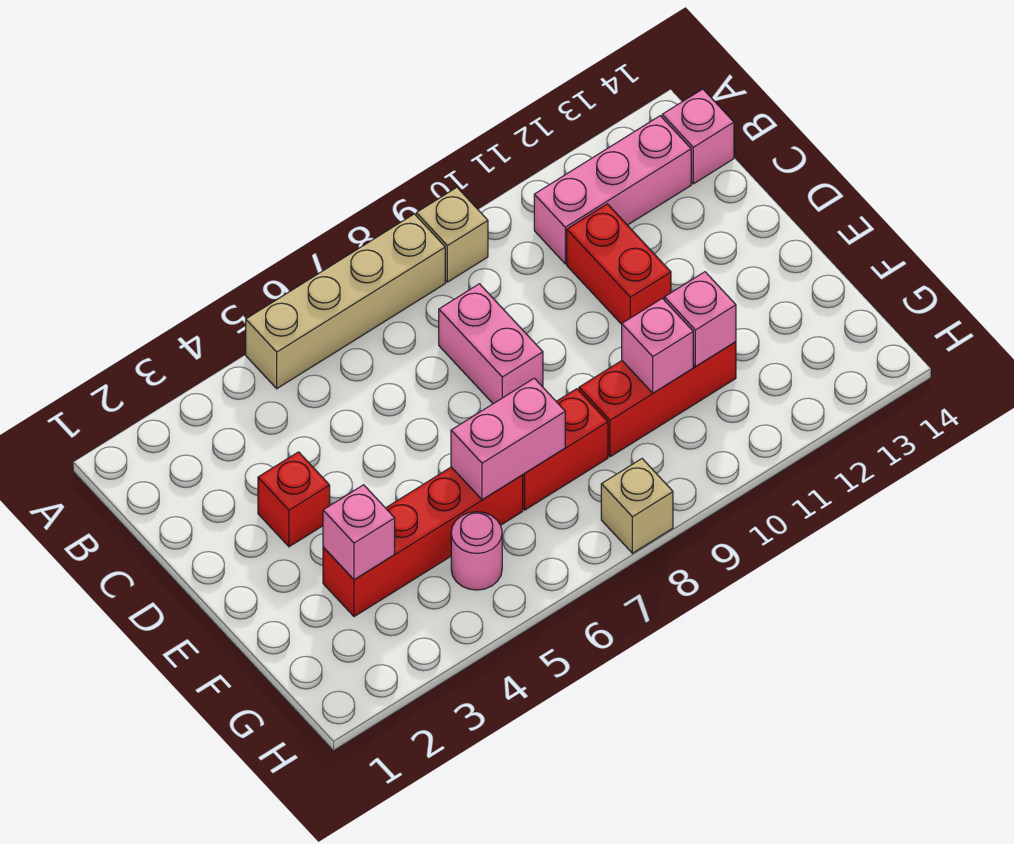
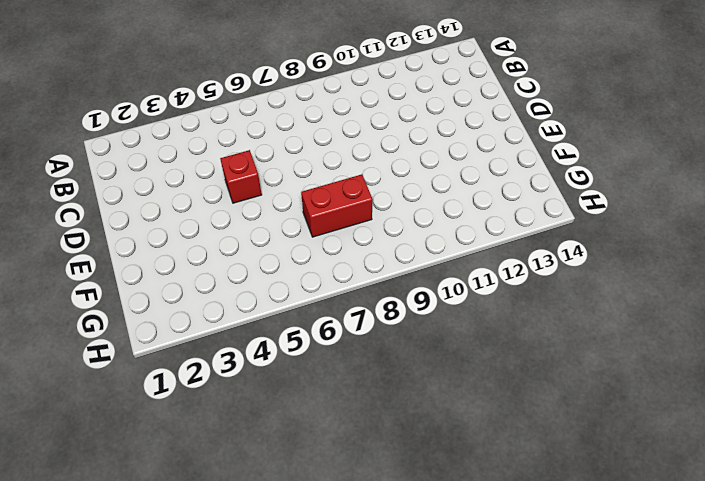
red 1x1 brick [220,150,262,203] -> red 1x1 brick moved to [258,452,330,547]
none -> tan 1x4 brick [246,214,445,389]
none -> tan 1x1 brick [416,187,488,282]
none -> pink 1x3 brick [534,116,691,264]

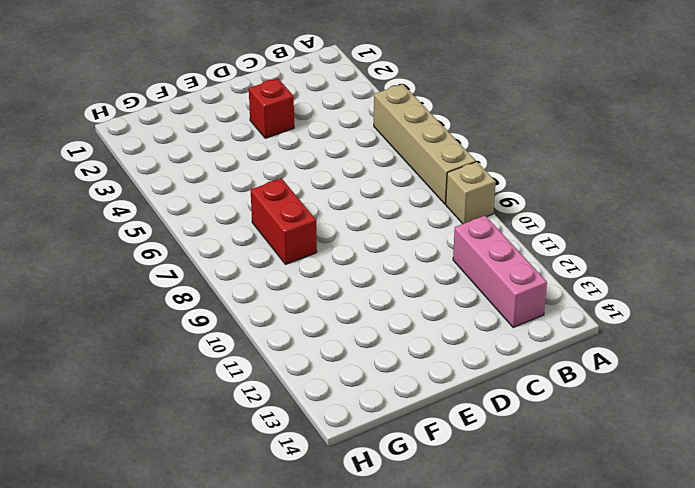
none -> pink 1x1 brick [662,89,734,184]
none -> pink 1x2 brick [439,284,543,404]
none -> red 1x2 brick [567,204,671,324]

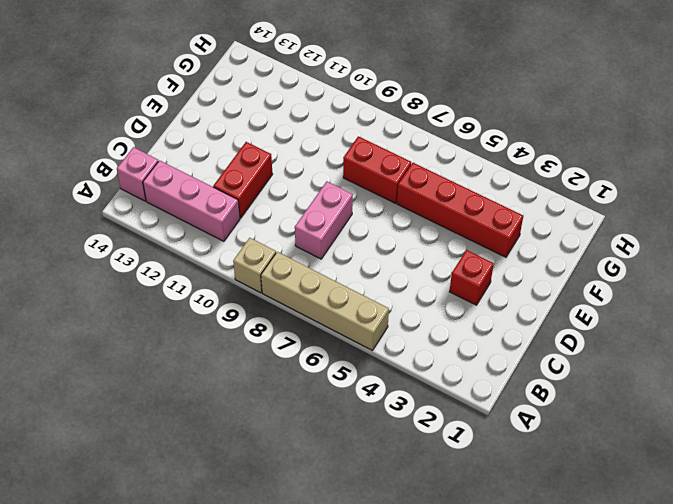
none -> red 1x3 brick [579,342,736,457]
none -> pink 1x1 round brick [451,512,502,590]
none -> tan 1x1 brick [601,459,673,553]

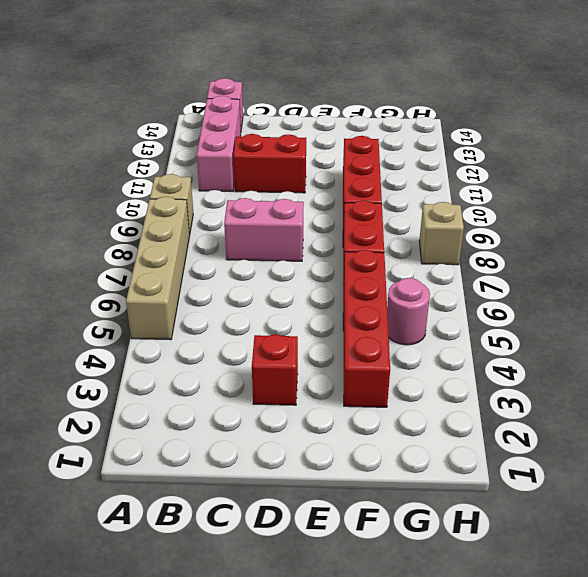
none -> pink 1x1 brick [323,485,395,580]
none -> pink 1x2 brick [451,378,565,500]
none -> pink 1x1 brick [622,298,693,393]

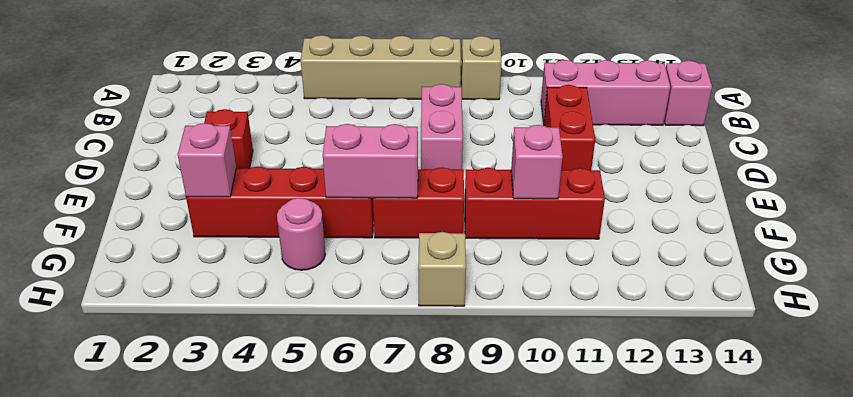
none -> pink 1x1 brick [664,272,736,367]

